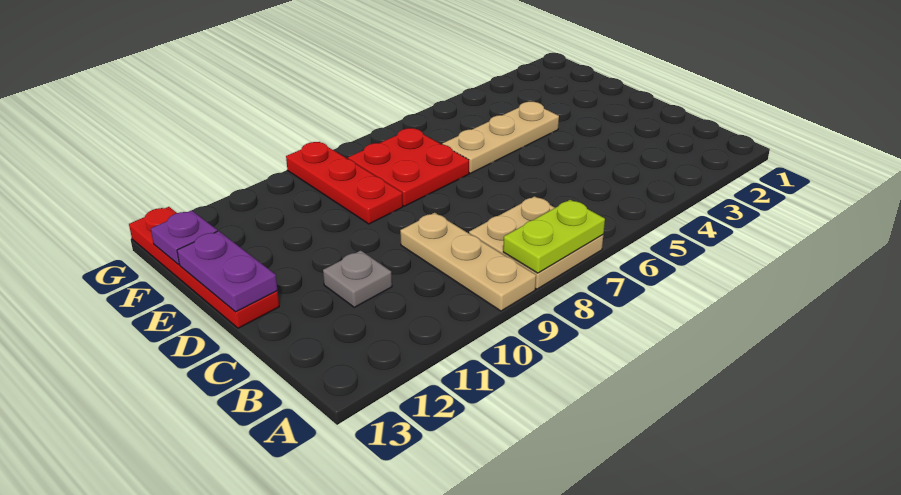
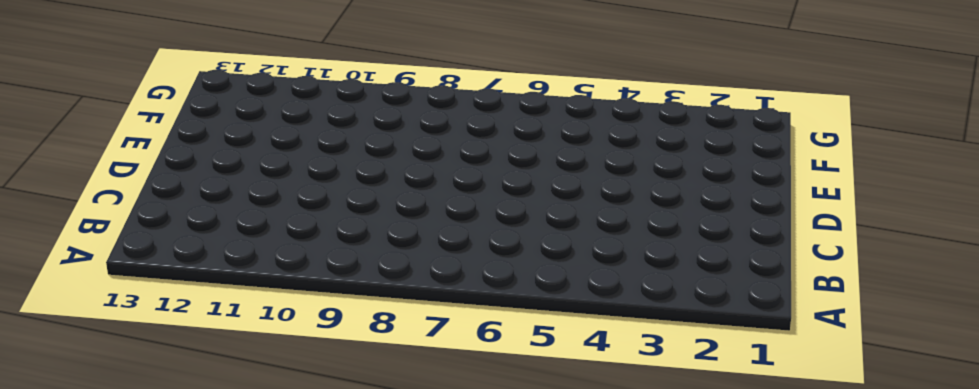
none -> tan 2x2 plate [469,196,603,289]
none -> tan 1x3 plate [400,213,536,311]

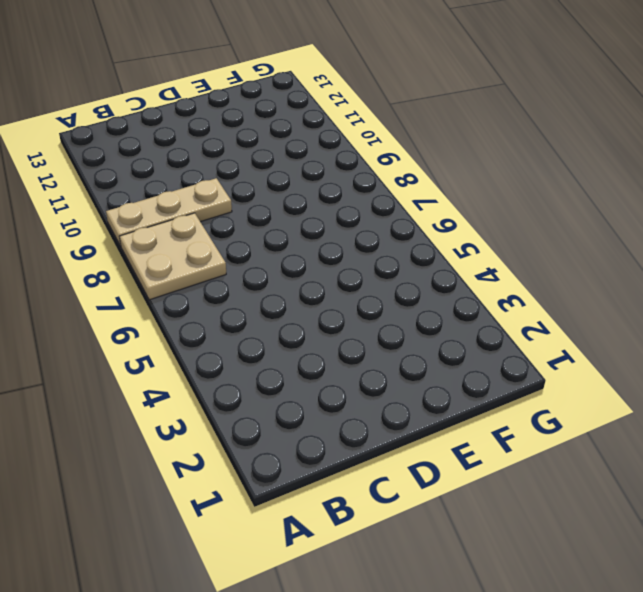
none -> grey 1x1 plate [323,250,392,307]
none -> red 1x4 plate [129,207,279,328]

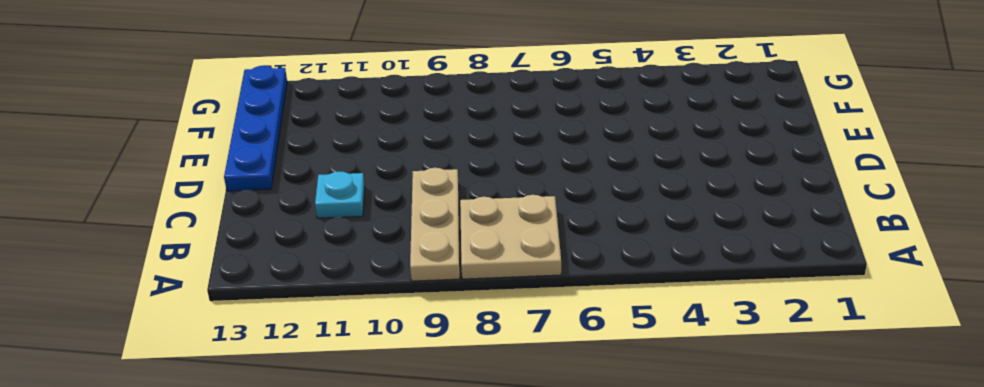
cyan 1x1 plate [315,171,365,218] -> grey 1x1 plate [323,250,392,307]
blue 1x4 plate [224,66,287,191] -> red 1x4 plate [129,207,279,328]
none -> tan 1x3 plate [442,102,559,173]
none -> red 2x2 plate [348,128,469,206]

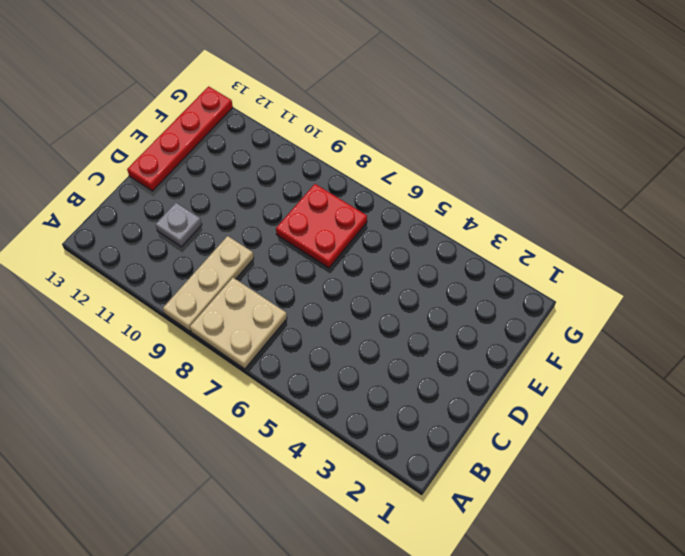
none -> tan 1x3 plate [442,102,559,173]
none -> red 1x3 plate [286,142,403,224]

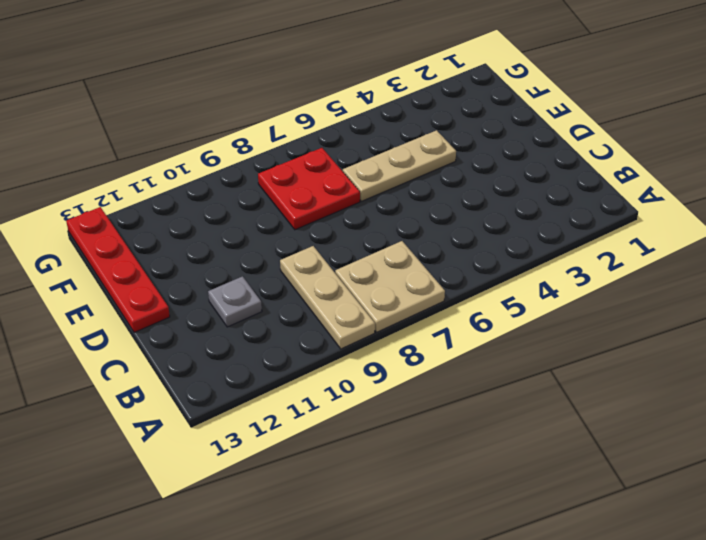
none -> red 1x3 plate [286,142,403,224]
none -> lime 1x2 plate [503,200,605,273]

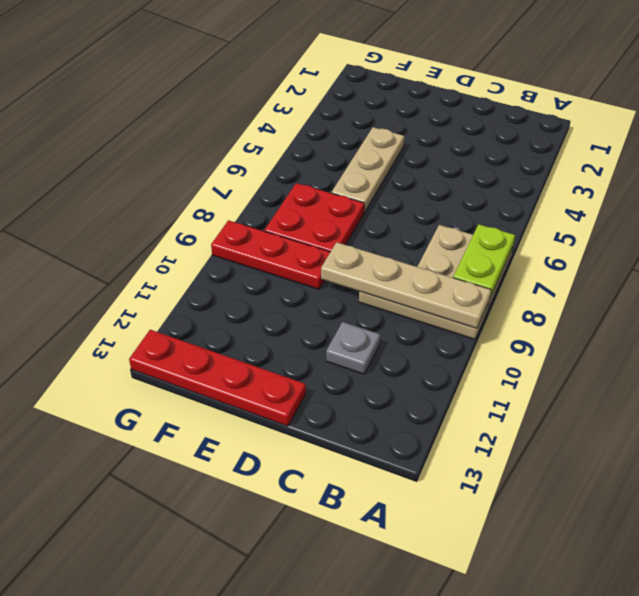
tan 1x4 plate [321,242,491,328] -> none
none -> purple 1x2 plate [177,231,278,312]
none -> purple 1x1 plate [151,210,217,265]

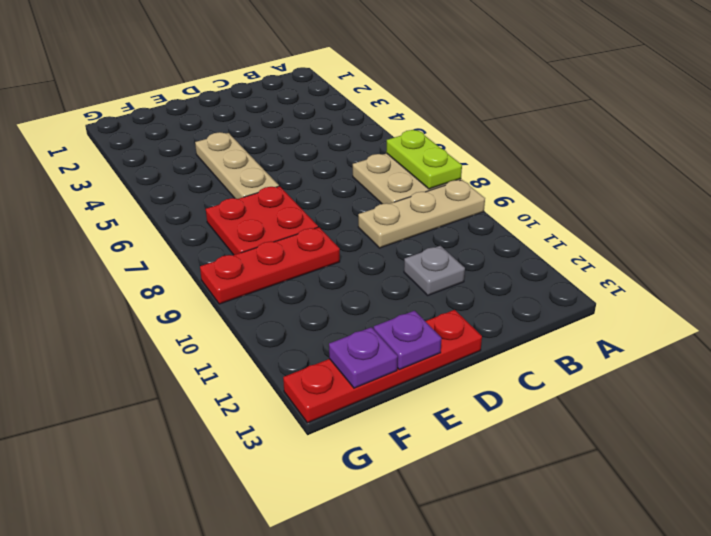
purple 1x1 plate [374,311,442,370] -> purple 1x2 plate [177,231,278,312]

